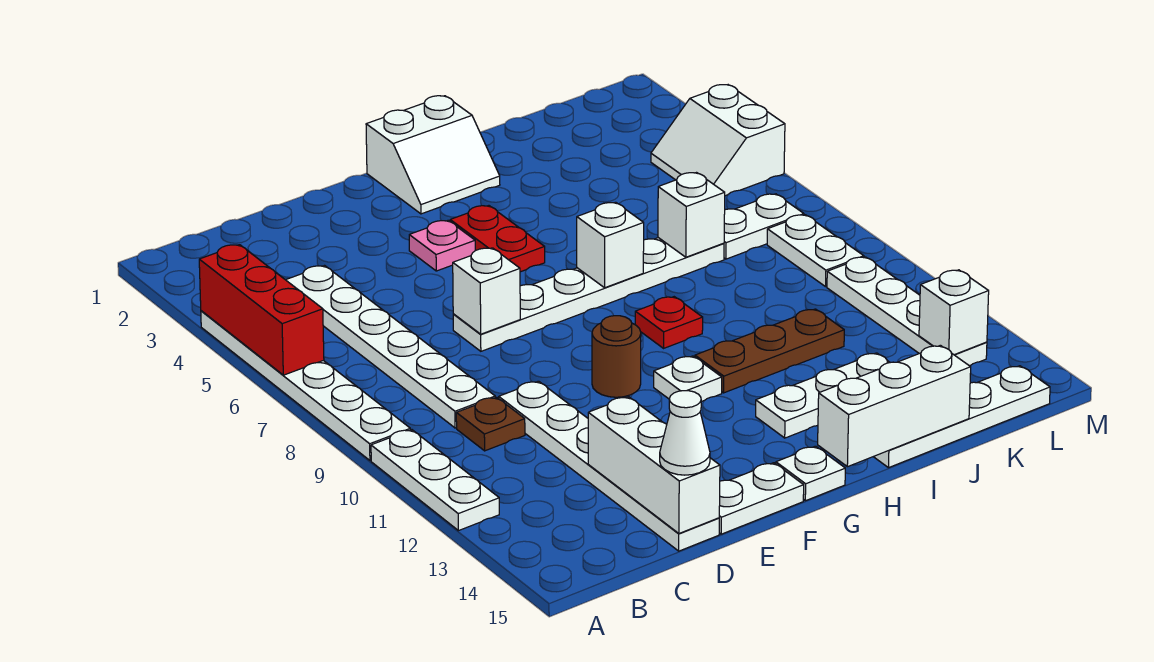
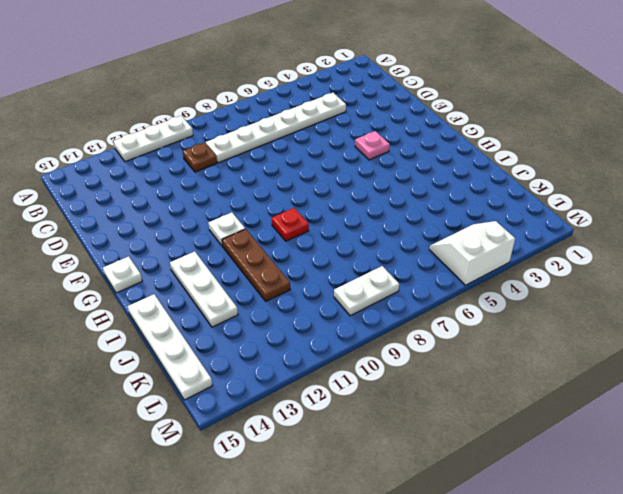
none -> white 1x6 plate [201,311,410,461]
none -> white 1x6 plate [499,381,719,551]
none -> white 1x6 plate [453,238,724,351]

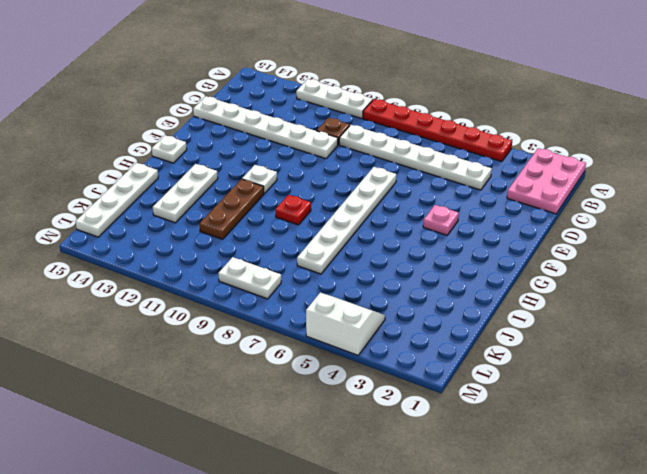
pink 2x3 plate [507,148,586,214] -> none
red 1x6 plate [363,99,512,162] -> white 1x6 plate [201,311,410,461]
none -> white 1x2 plate [719,463,804,534]
none -> brown 1x1 round brick [592,316,641,397]
none -> white 2x2 slope [366,96,500,214]

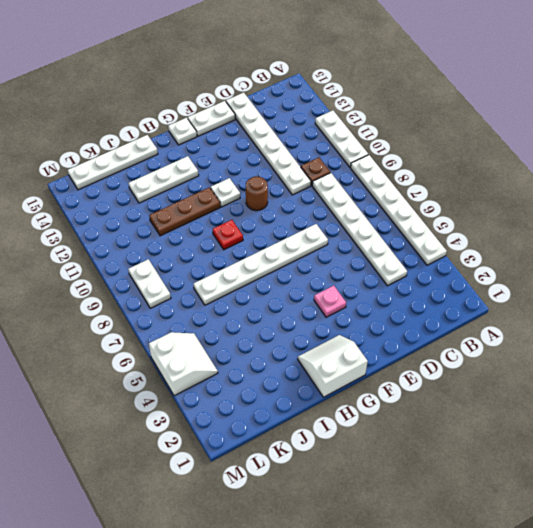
none -> red 1x2 plate [450,206,545,272]
none -> white 1x2 plate [724,194,804,259]
none -> white 1x4 plate [827,257,987,366]

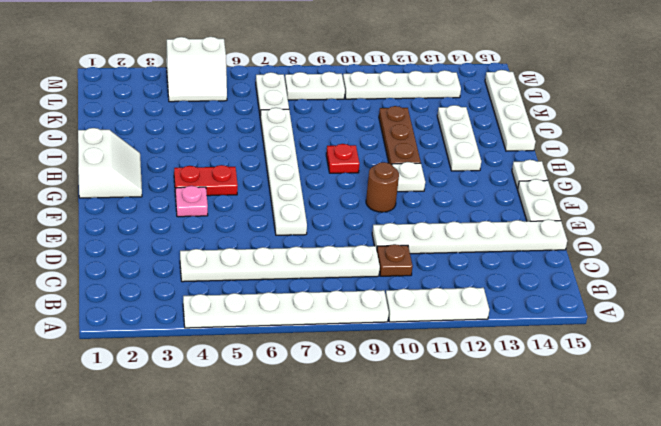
none -> red 1x3 brick [199,245,324,375]
none -> white 1x3 brick [588,397,720,533]
none -> white 1x1 brick [453,248,520,334]

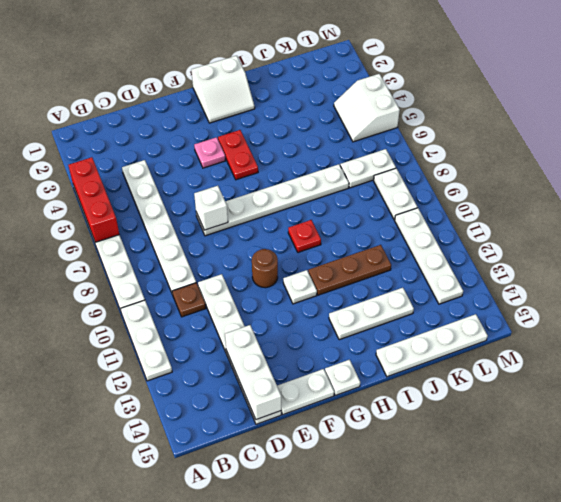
none -> white 1x1 brick [577,202,644,288]
none -> white 1x3 brick [818,345,971,467]
none -> white 1x1 brick [658,173,725,257]

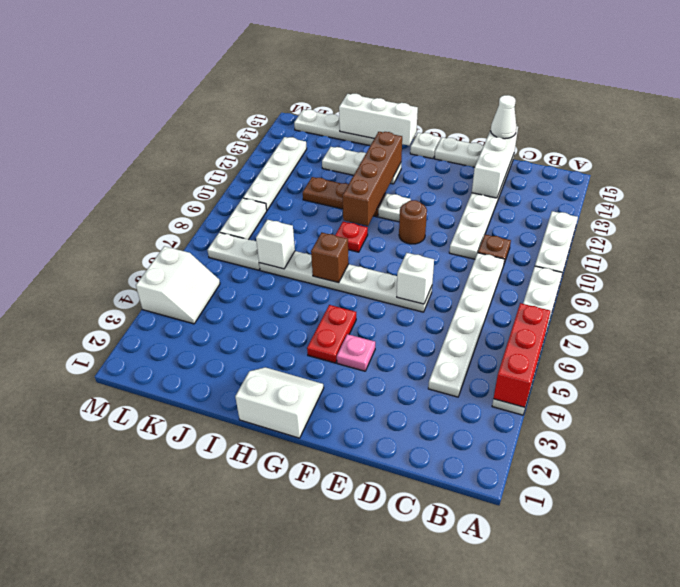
brown 1x1 brick [311,233,349,283] -> white 1x1 brick [577,202,644,288]
brown 1x4 brick [343,132,402,226] -> none
none -> white 1x1 brick [919,270,989,355]

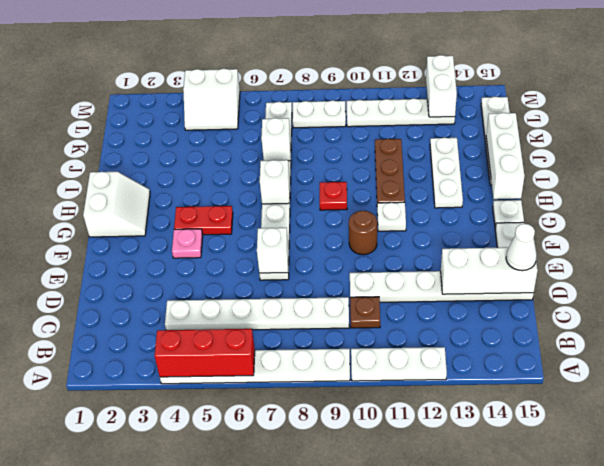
white 1x2 brick [426,55,457,117] -> white 1x1 brick [919,270,989,355]

